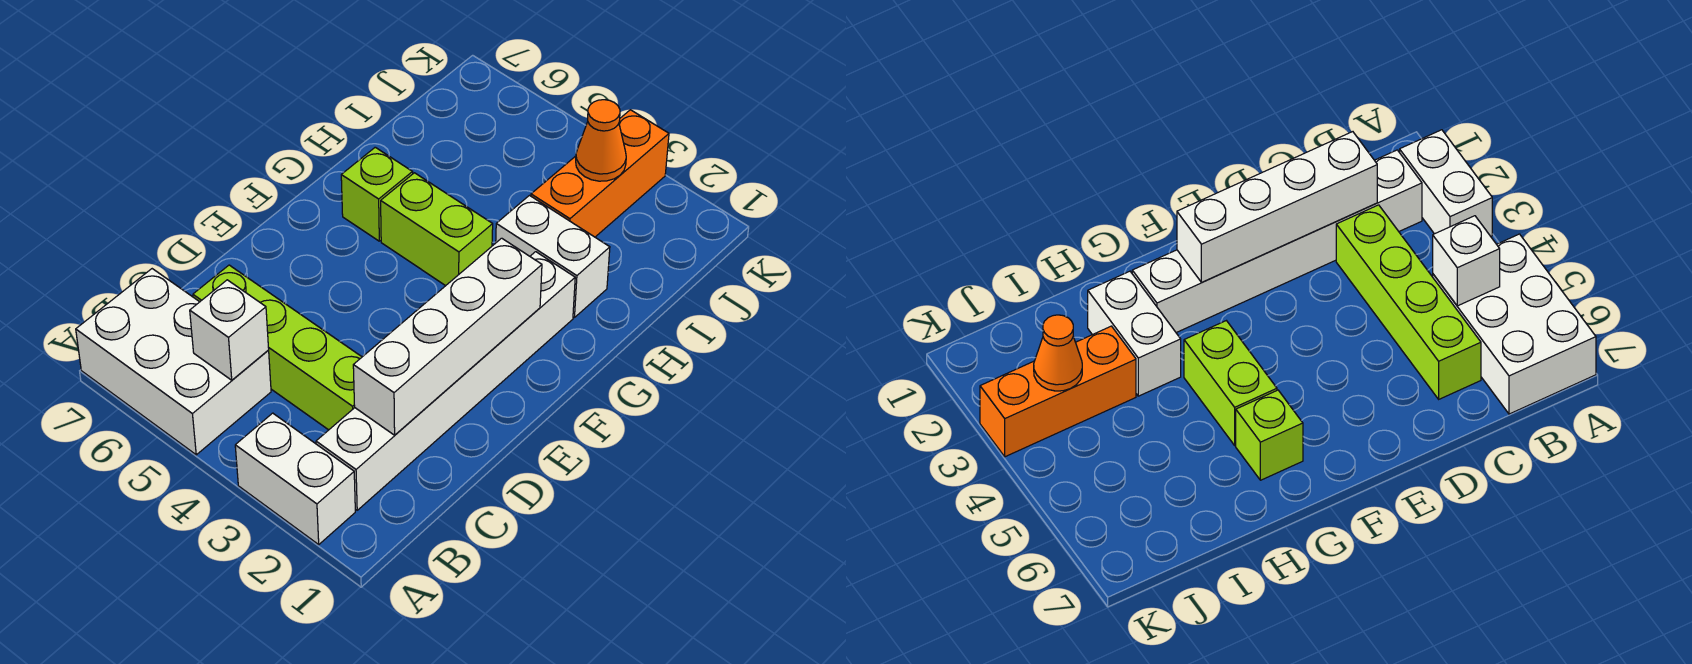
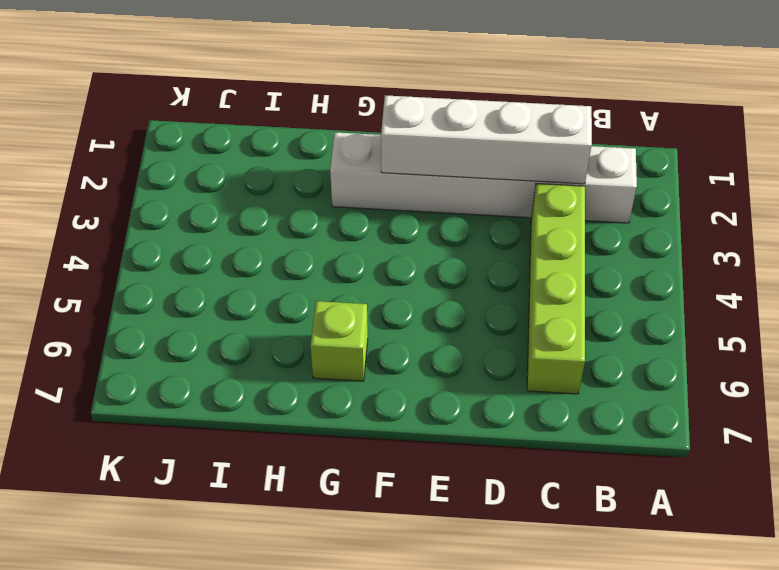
none -> white 1x2 brick [235,413,355,544]
none -> white 2x3 brick [76,269,271,455]

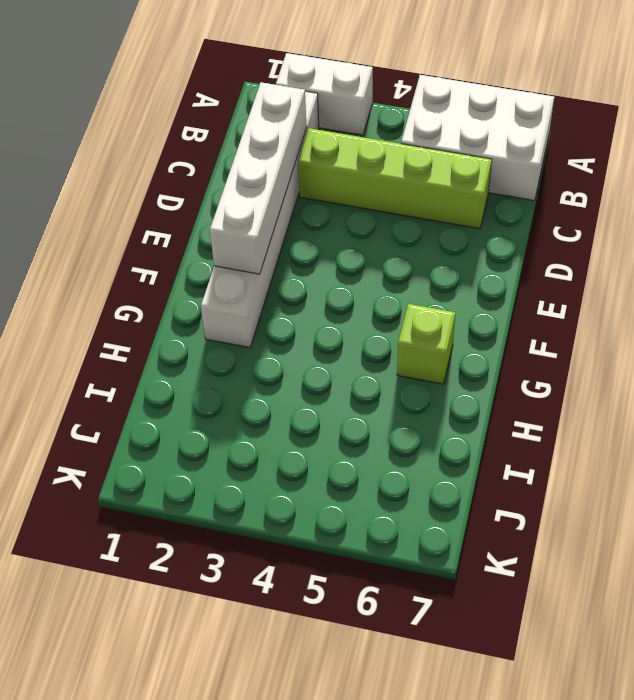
none -> lime 1x2 brick [381,173,493,286]
none -> white 1x2 brick [496,196,610,318]

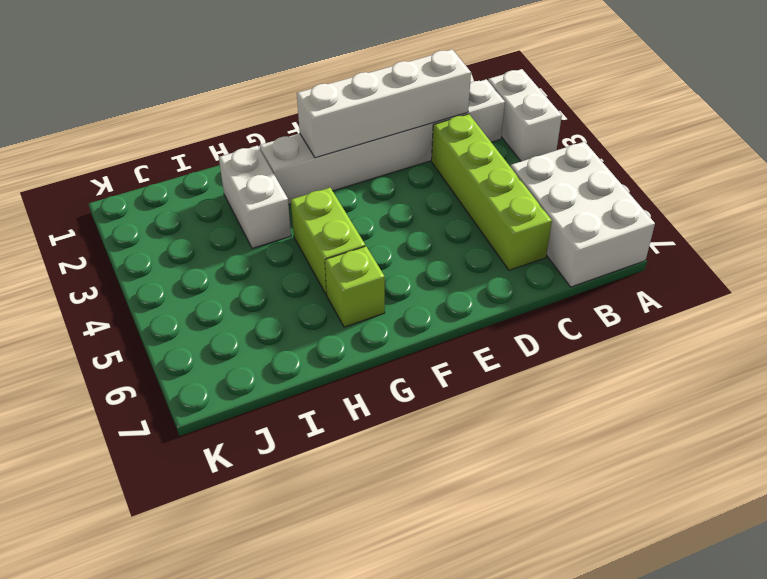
none -> orange 1x3 brick [531,110,669,237]
none -> white 1x1 brick [190,280,269,380]

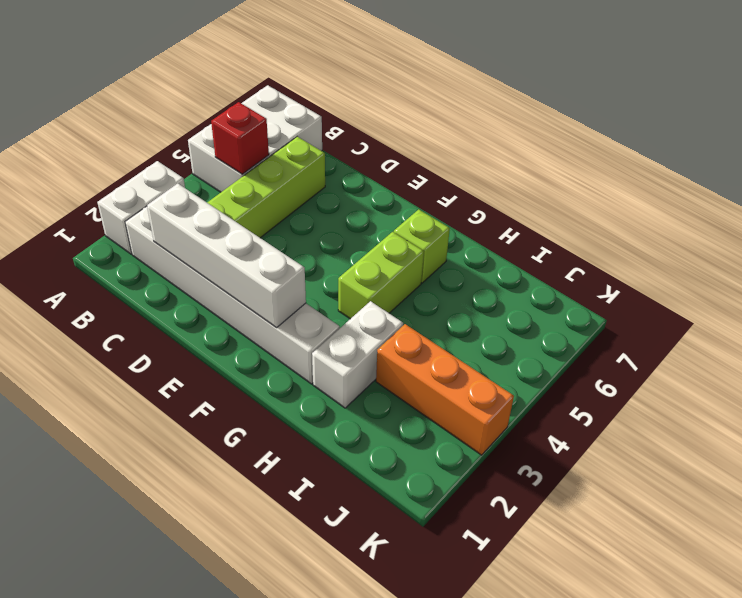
red 1x1 brick [211,102,269,174] -> white 1x1 brick [190,280,269,380]
none -> orange 1x1 cone [576,100,626,181]

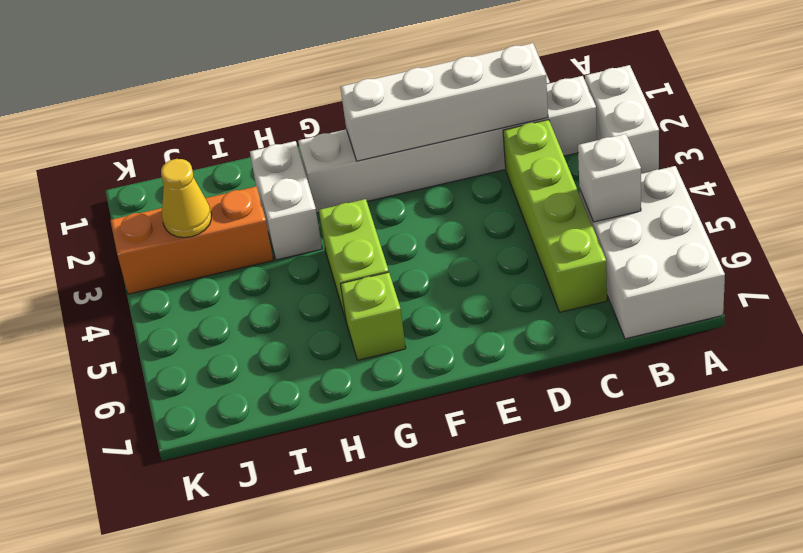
yellow 1x1 cone [161,159,211,238] -> orange 1x1 cone [576,100,626,181]

